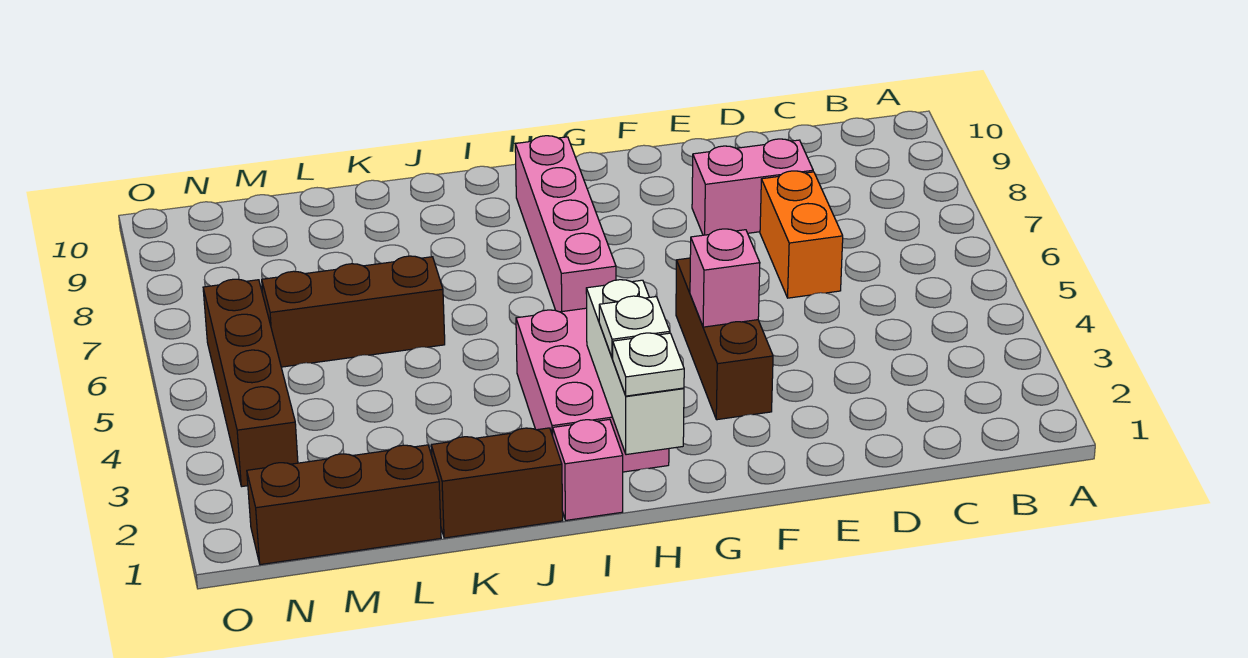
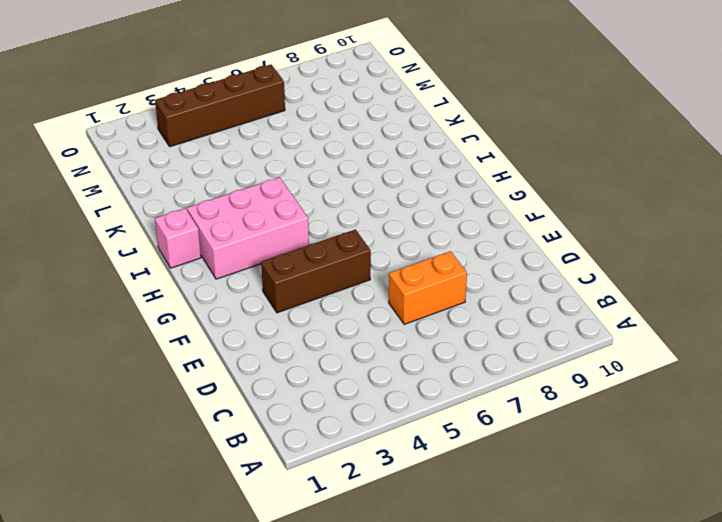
none -> pink 1x2 brick [692,139,813,235]
none -> pink 1x4 brick [515,136,616,312]
none -> brown 1x2 brick [431,428,563,538]

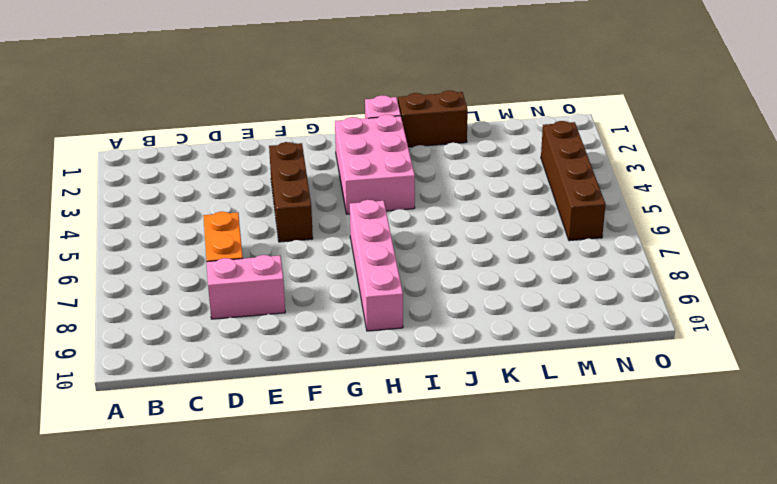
none -> brown 1x3 brick [262,256,445,367]
none -> brown 1x3 brick [247,445,441,565]
none -> pink 1x1 brick [690,229,760,327]

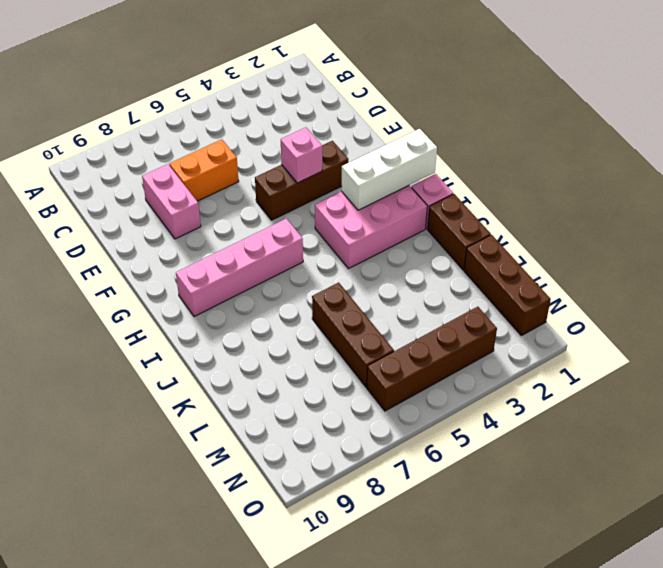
none -> white 1x1 plate [613,333,684,396]
none -> white 1x1 plate [599,296,670,358]

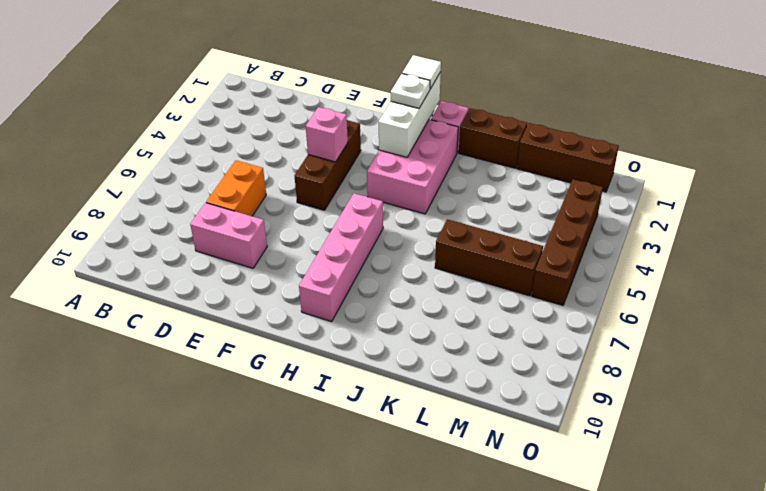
white 1x1 tile [402,55,441,89] -> white 1x1 plate [613,333,684,396]

